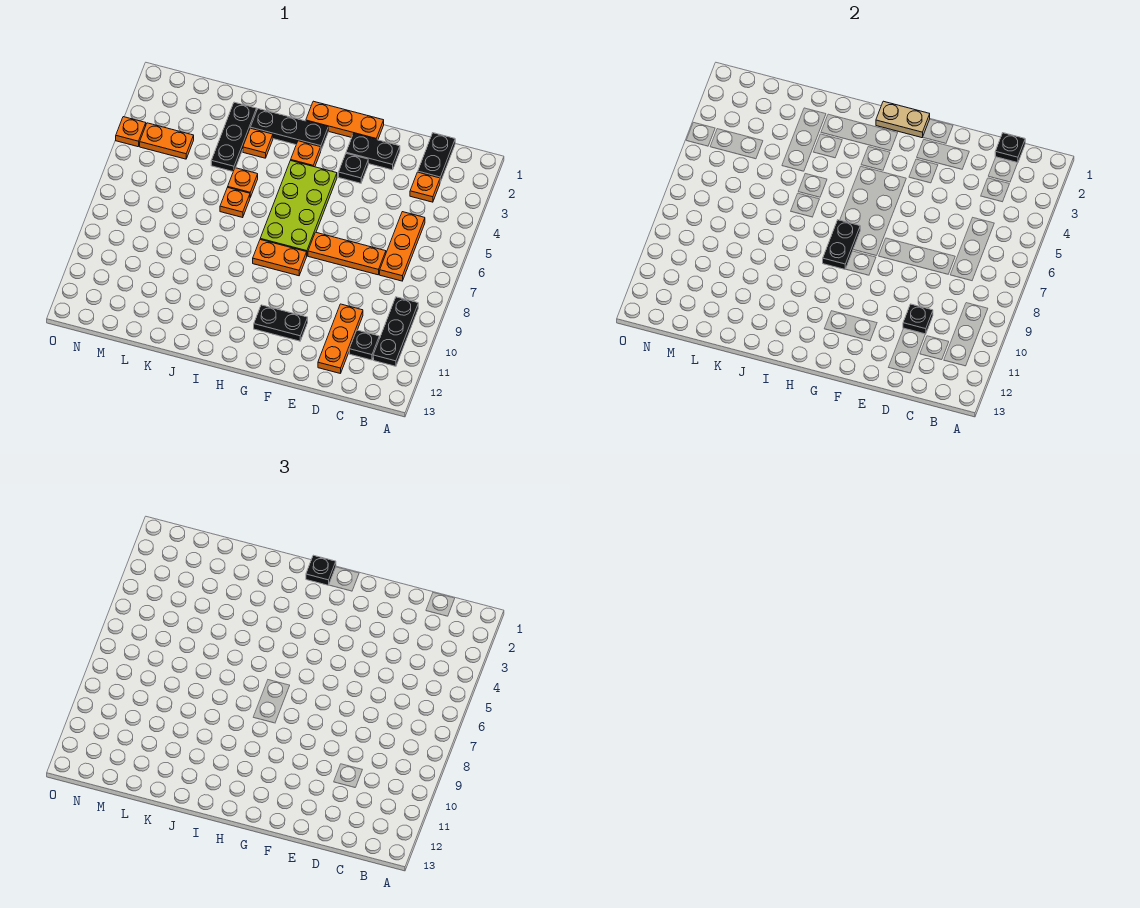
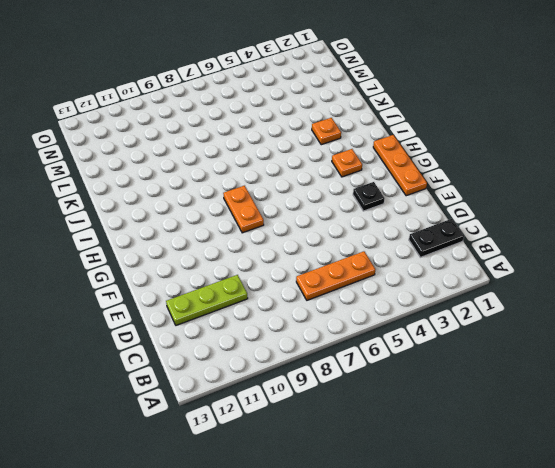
lime 1x3 plate [166,275,248,325] -> orange 1x3 plate [318,304,363,374]
none -> black 1x3 plate [373,297,418,366]
none -> orange 1x1 plate [410,172,440,202]
none -> black 1x1 plate [349,330,379,360]

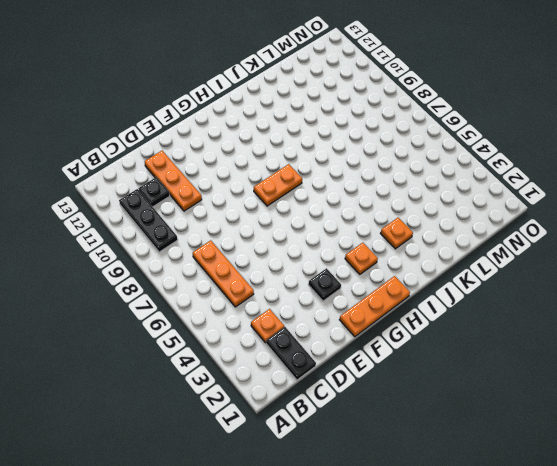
none -> orange 1x3 plate [308,232,386,275]
none -> black 1x2 plate [346,134,400,170]
none -> black 1x2 plate [254,305,308,341]

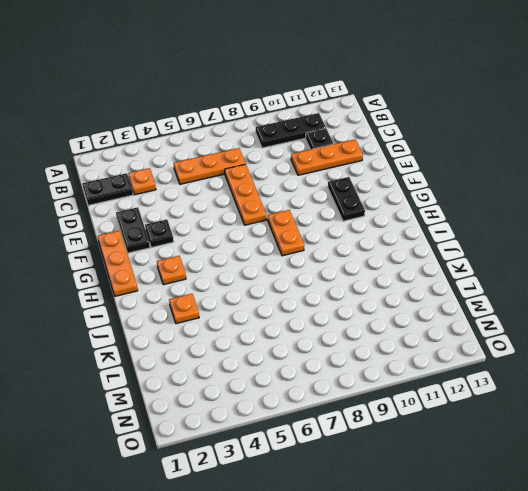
none -> lime 2x4 plate [260,161,337,255]
none -> black 1x3 plate [250,109,328,150]
none -> orange 1x1 plate [228,168,258,197]

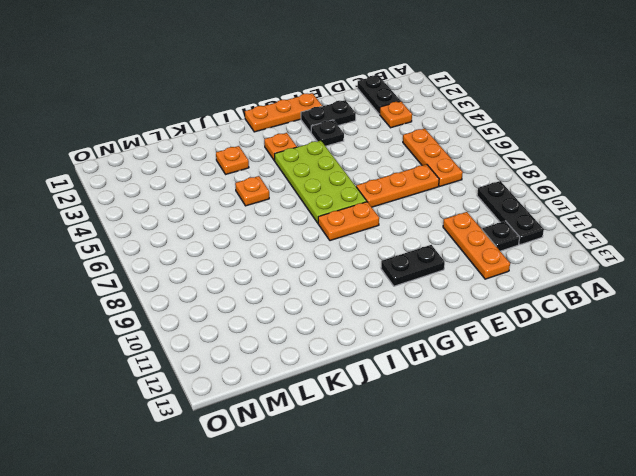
none -> black 1x3 plate [250,109,328,150]
none -> orange 1x1 plate [220,187,250,218]
none -> black 1x3 plate [211,102,257,171]

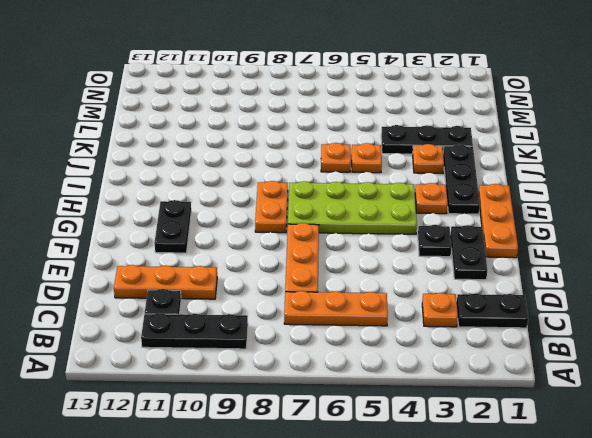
none -> orange 1x2 plate [140,123,194,159]
none -> orange 1x1 plate [116,117,146,147]
none -> black 1x1 plate [995,133,1025,163]

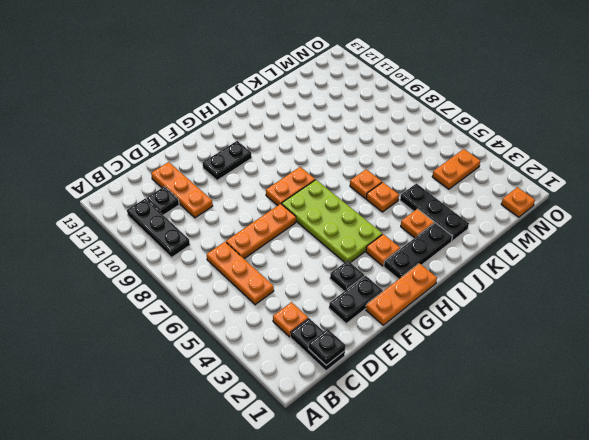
orange 1x1 plate [501,187,535,217] -> orange 1x1 plate moved to [116,117,146,147]
none -> black 1x1 plate [903,304,933,334]
none -> tan 1x2 plate [876,101,930,138]
none -> black 1x2 plate [823,220,860,269]

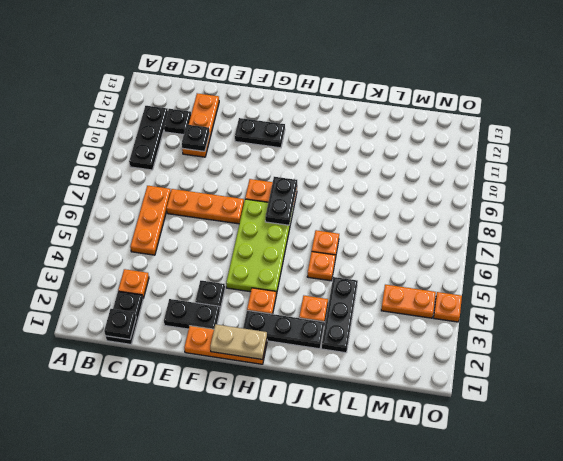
none -> black 1x1 plate [306,555,336,585]

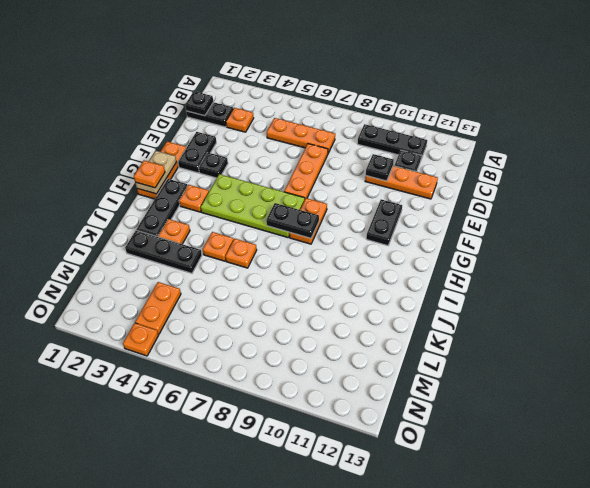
orange 1x1 plate [134,161,165,188] -> black 1x1 plate [306,555,336,585]

